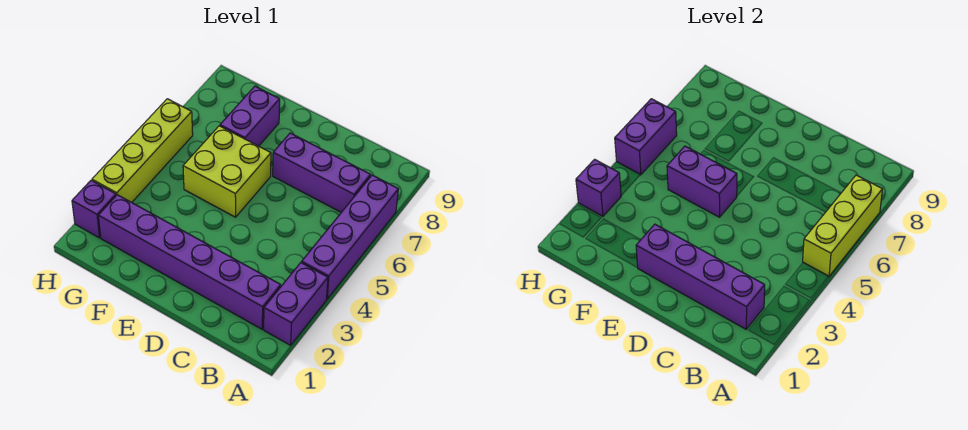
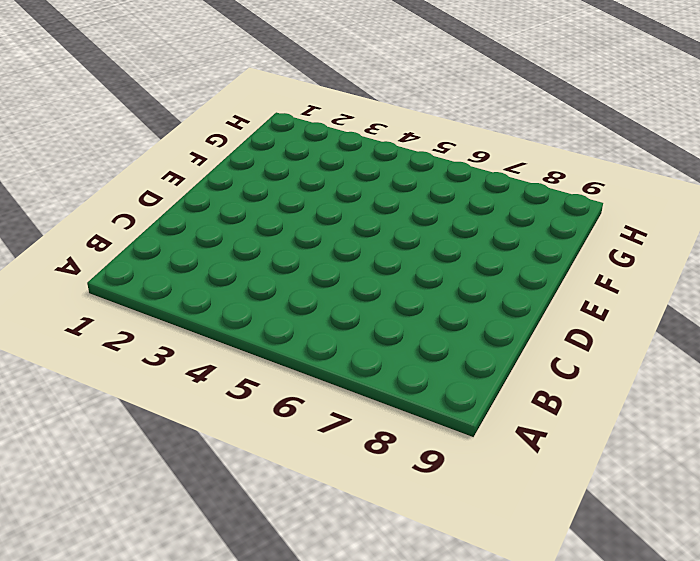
none -> purple 1x2 brick [264,263,328,345]
none -> purple 1x4 brick [302,175,399,299]
none -> purple 1x6 brick [98,195,281,329]

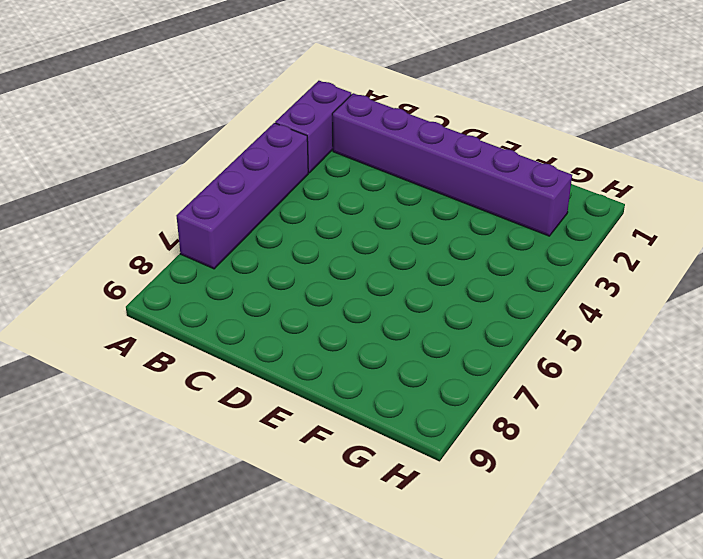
none -> purple 1x3 brick [273,133,371,212]
none -> lime 2x2 brick [183,126,271,217]
none -> purple 1x2 brick [220,86,280,146]

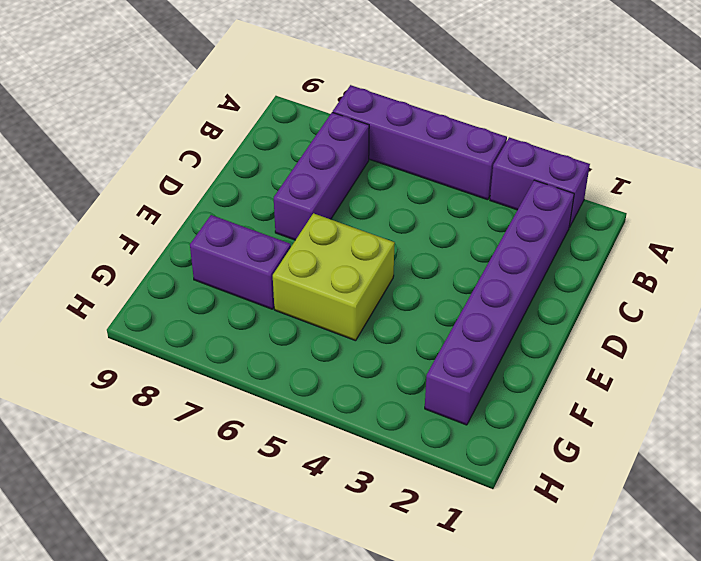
none -> purple 1x1 brick [72,180,116,238]
none -> lime 1x4 brick [92,99,193,202]
none -> lime 1x3 brick [803,175,883,276]

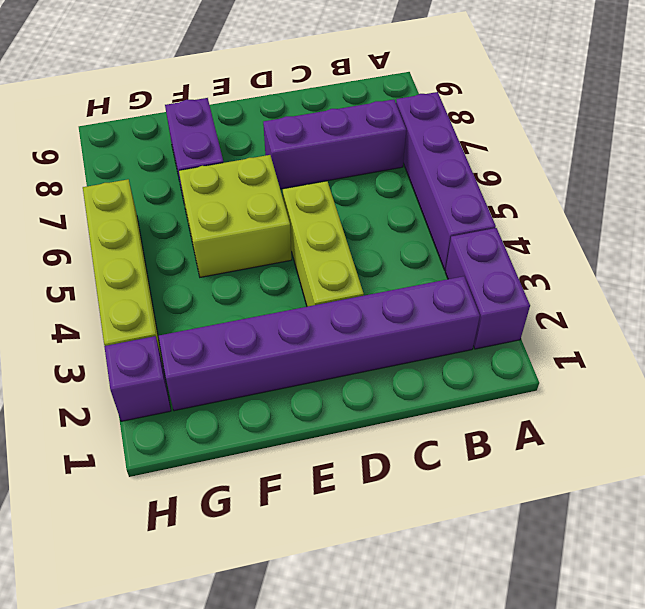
lime 1x3 brick [283,181,364,307] -> lime 1x3 brick moved to [803,175,883,276]
none -> purple 1x4 brick [636,224,765,329]
none -> purple 1x2 brick [667,146,737,217]
none -> purple 1x1 brick [576,159,621,216]

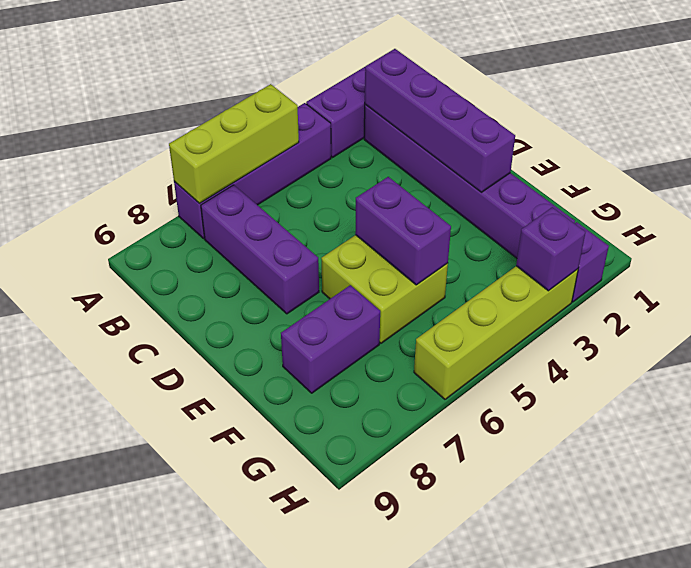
none -> purple 1x2 brick [615,99,677,175]

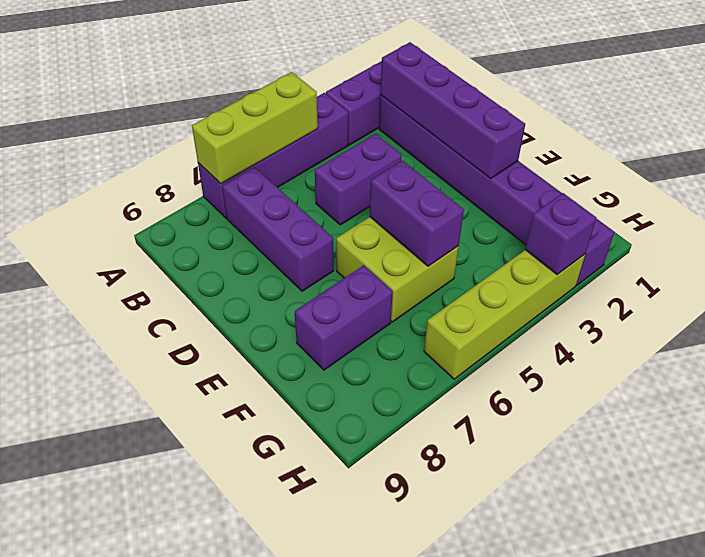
purple 1x2 brick [315,134,402,225] -> purple 1x2 brick moved to [615,99,677,175]

